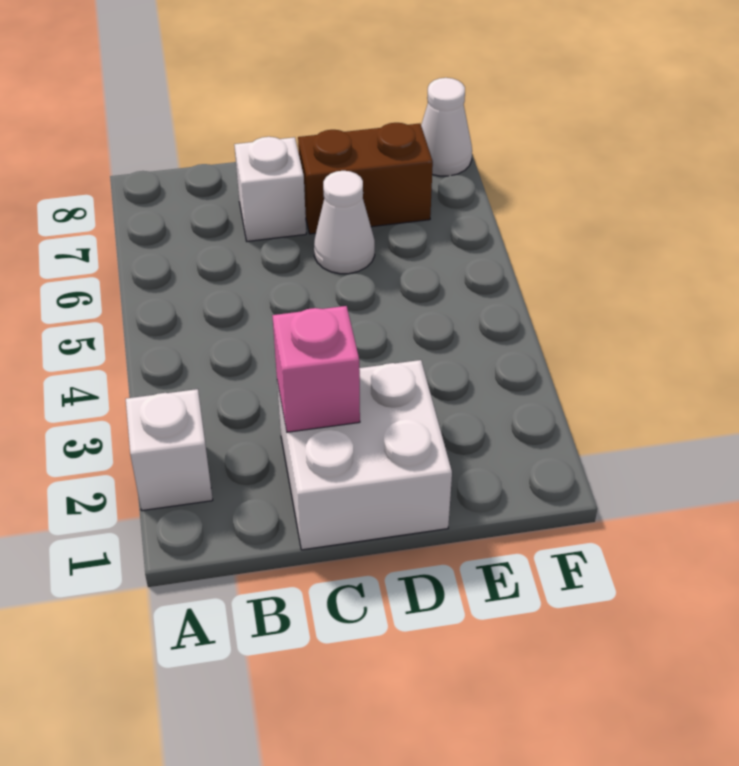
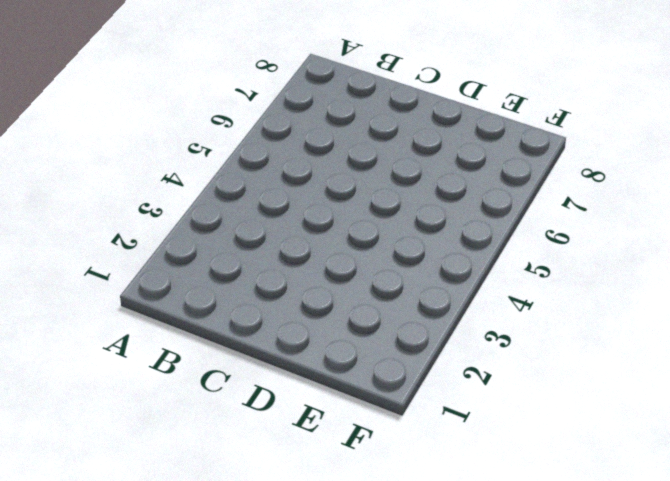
none -> white 1x1 brick [126,389,213,510]
none -> white 2x2 brick [277,360,452,550]

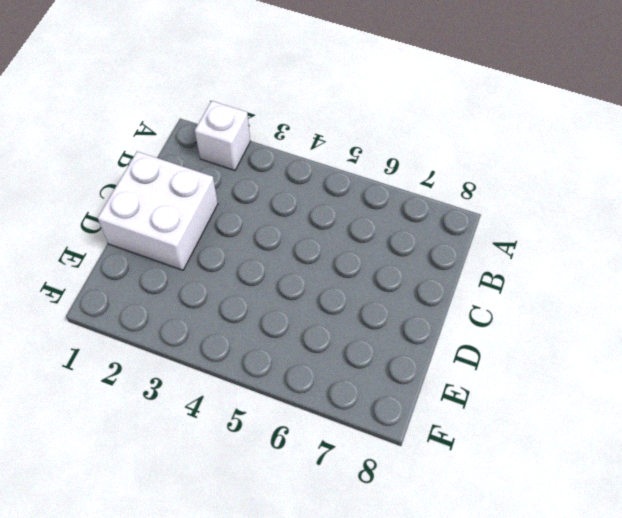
none -> white 1x1 brick [234,137,306,241]
none -> white 1x1 cone [314,171,375,274]

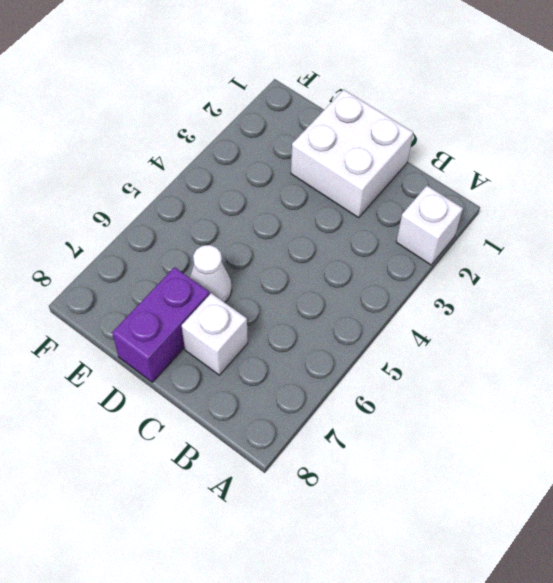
purple 1x2 brick [112,267,210,382] -> brown 1x2 brick [298,123,433,234]
none -> white 1x1 cone [421,78,472,176]
none -> pink 1x1 brick [272,306,360,432]

